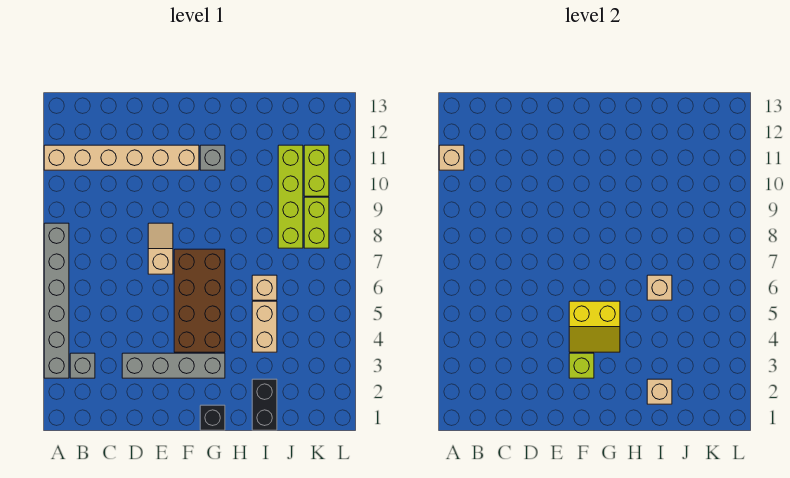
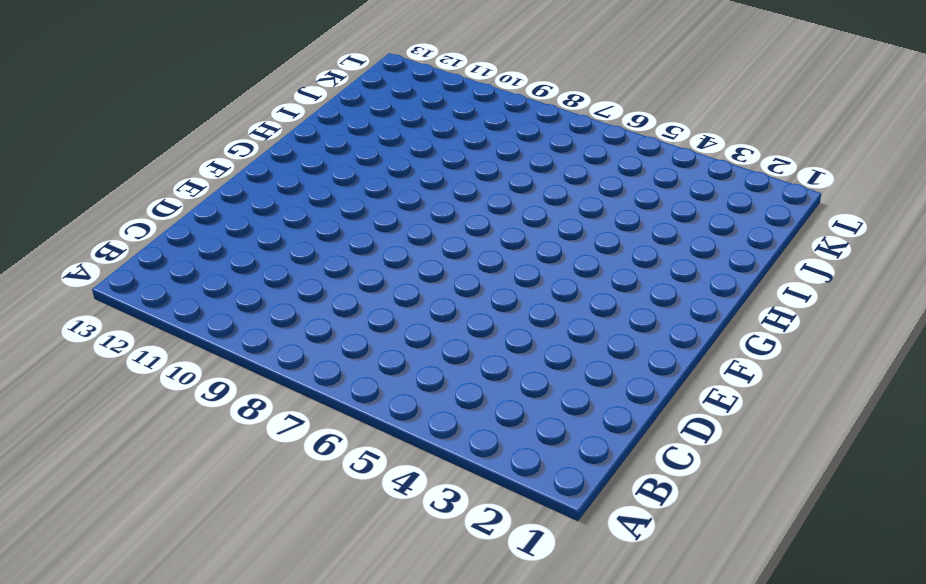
none -> grey 1x6 brick [44,223,69,378]
none -> tan 1x6 brick [44,145,199,170]
none -> grey 1x1 brick [70,353,95,378]

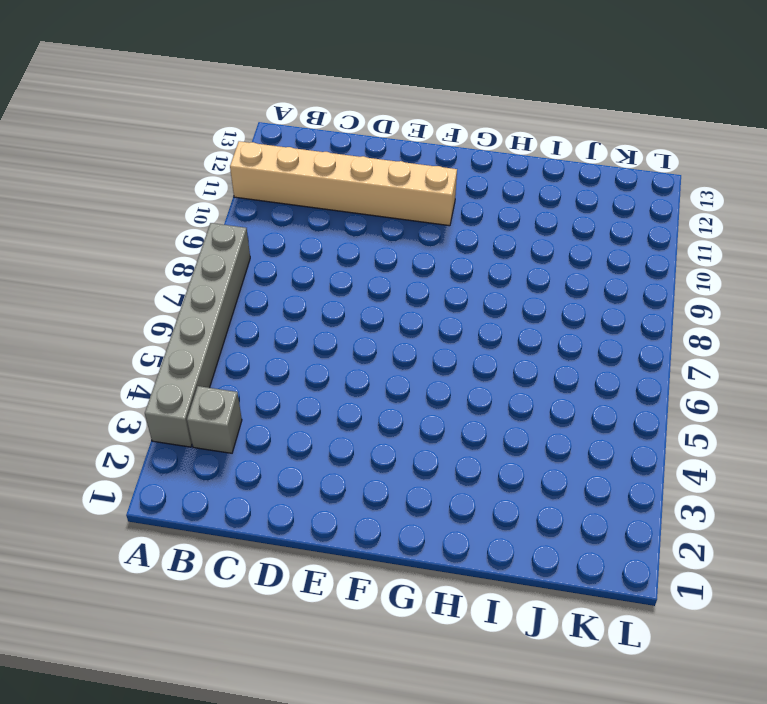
none -> grey 1x4 brick [122,353,225,378]
none -> tan 1x2 slope [148,223,173,274]
none -> brown 2x4 brick [174,249,225,352]

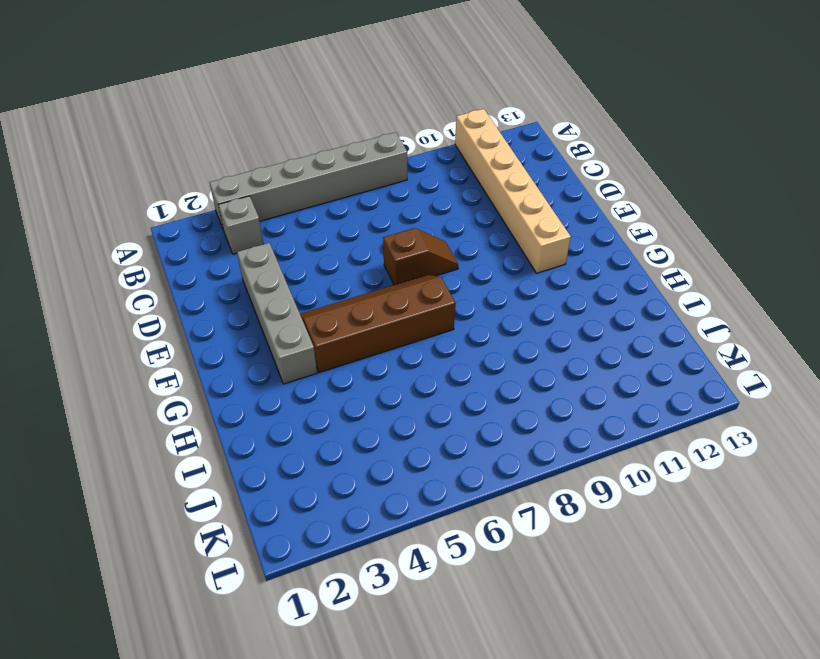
brown 1x2 slope [383,228,458,285] -> tan 1x2 slope [148,223,173,274]
brown 2x4 slope [300,275,455,373] -> brown 2x4 brick [174,249,225,352]
none -> black 1x1 brick [200,405,225,430]
none -> grey 1x1 brick [200,145,225,170]
none -> black 1x2 brick [252,379,277,430]

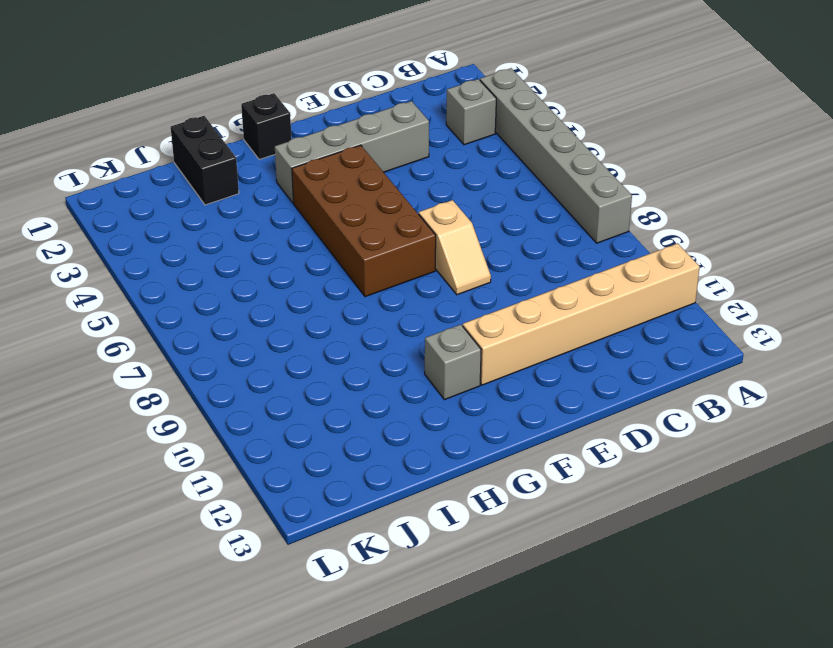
none -> tan 1x2 brick [252,301,277,352]
none -> tan 1x1 brick [252,275,277,300]
none -> lime 1x4 brick [278,145,303,248]

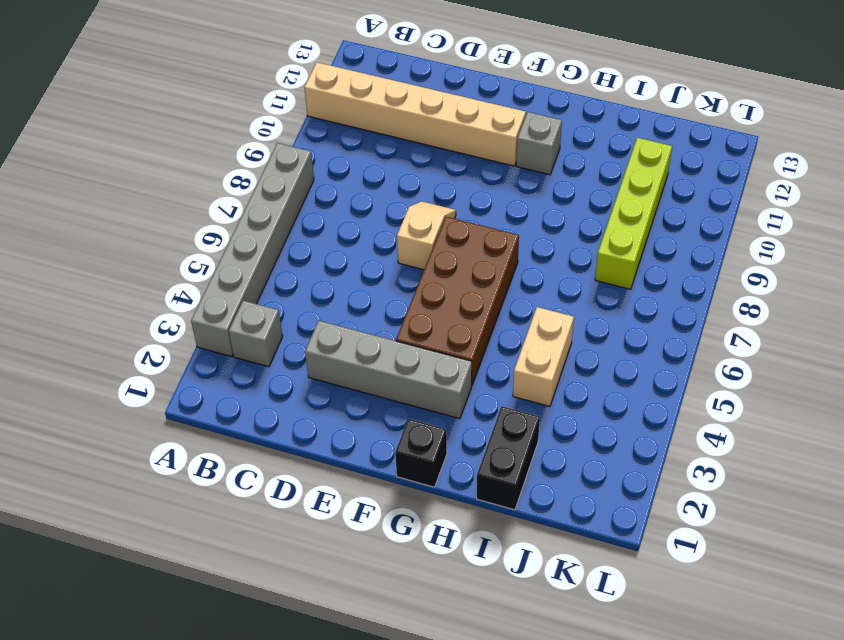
none -> tan 1x1 brick [252,275,277,300]
none -> lime 1x2 brick [304,197,329,248]
none -> lime 1x2 brick [304,145,329,196]

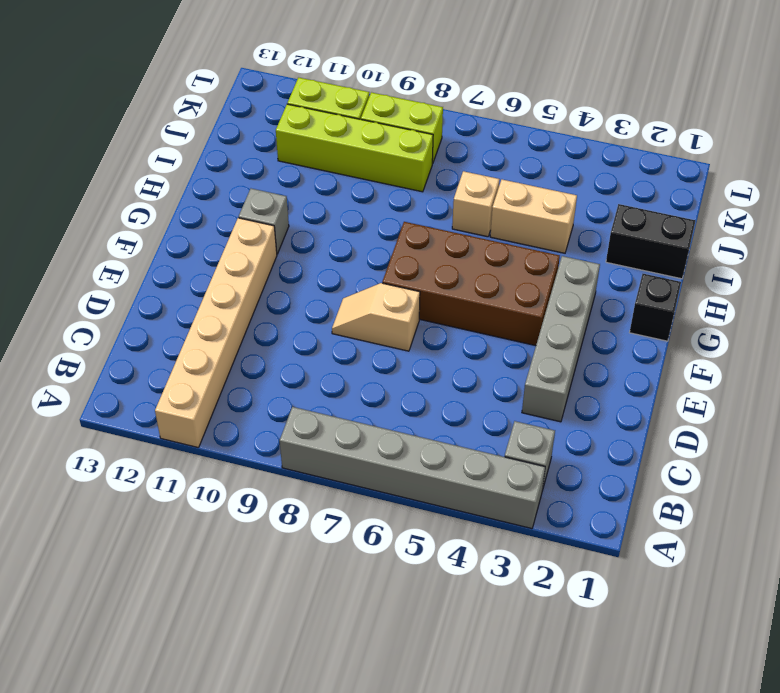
none -> tan 1x1 brick [439,145,464,170]
none -> lime 1x1 brick [569,353,594,378]
none -> yellow 2x2 slope [569,301,620,352]

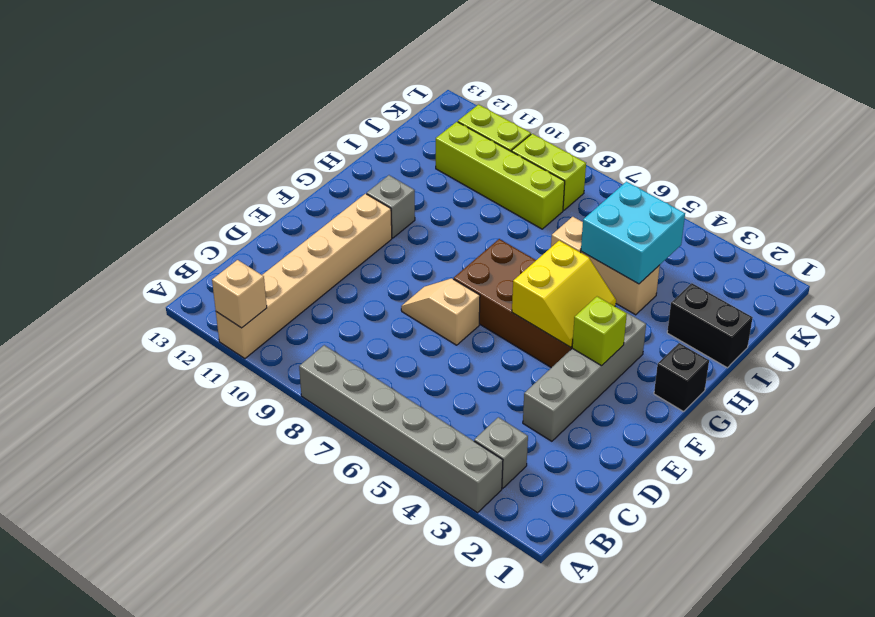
cyan 2x2 brick [581,182,685,284] -> none
none -> tan 1x1 brick [647,379,672,404]
none -> tan 1x1 brick [647,275,672,300]

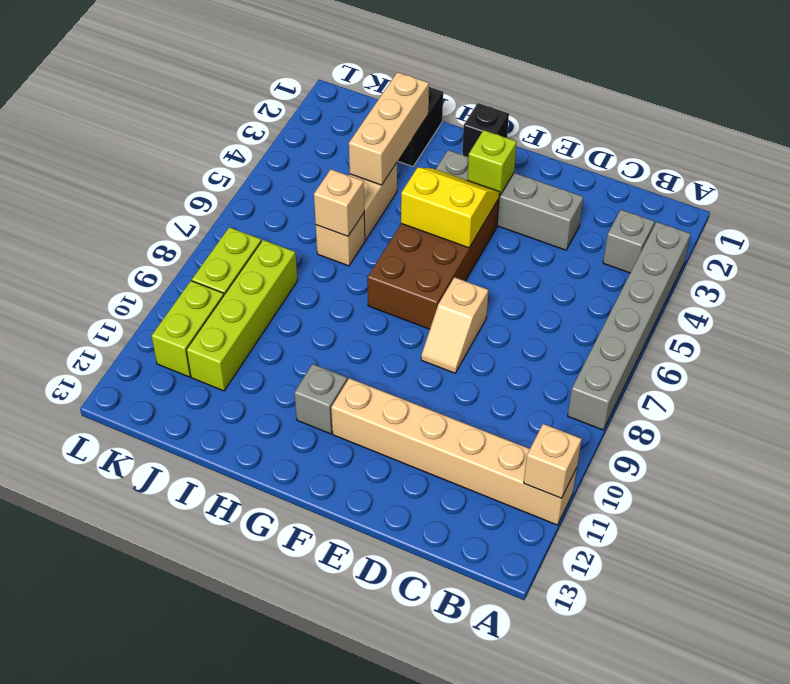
tan 1x3 brick [349,72,429,185] -> tan 1x1 brick [647,379,672,404]

